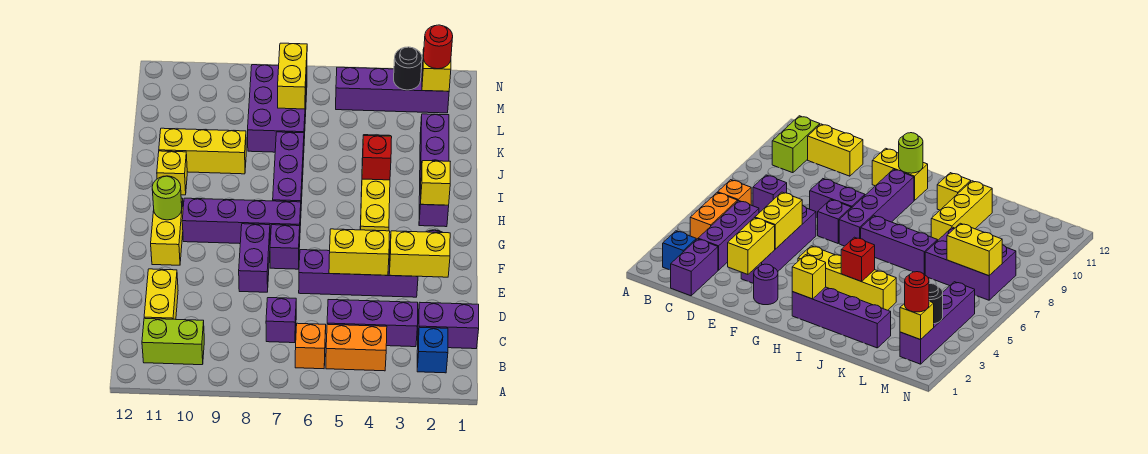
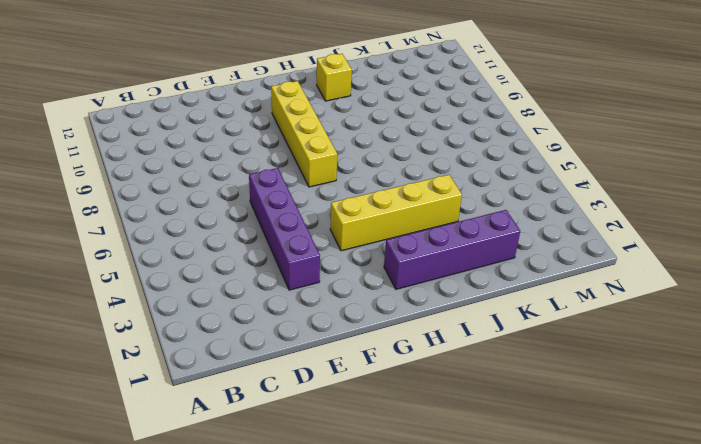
yellow 1x4 brick [271,81,337,187] -> purple 1x4 brick [182,198,301,244]
none -> blue 1x1 brick [417,327,448,373]
none -> orange 1x2 brick [326,324,387,371]
none -> orange 1x1 brick [295,323,326,369]
none -> lime 1x2 brick [142,318,204,365]

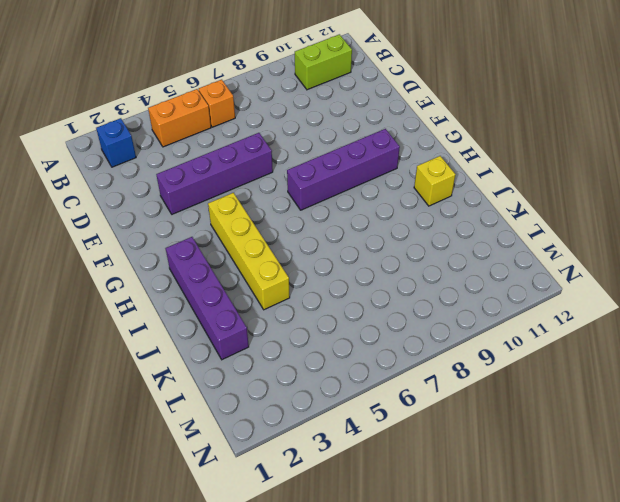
none -> purple 1x2 brick [418,303,479,349]
none -> purple 1x3 brick [327,300,418,347]
none -> purple 1x1 brick [266,298,296,343]
none -> yellow 1x2 brick [144,269,178,319]

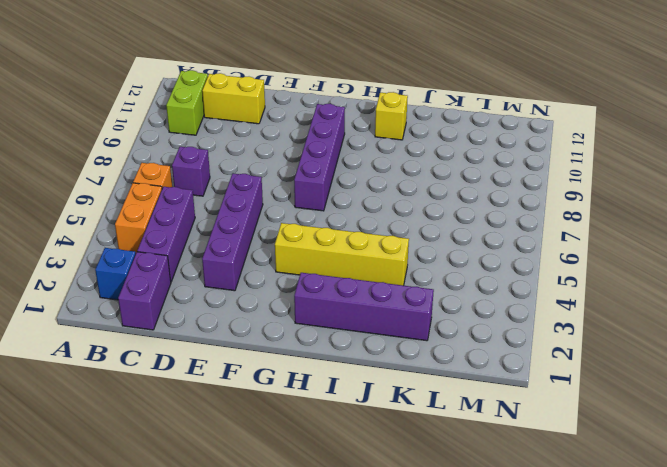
none -> purple 1x2 brick [239,224,270,292]
none -> purple 1x1 round brick [754,264,778,305]
none -> purple 1x1 brick [270,225,300,269]
none -> yellow 1x2 brick [151,198,183,265]

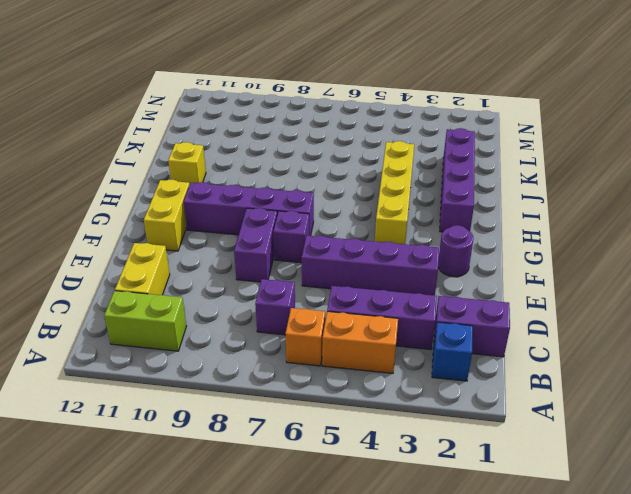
none -> purple 1x3 brick [273,132,304,204]
none -> yellow 1x3 brick [159,128,246,174]
none -> purple 2x3 brick [248,65,307,152]
none -> purple 1x4 brick [336,67,449,113]

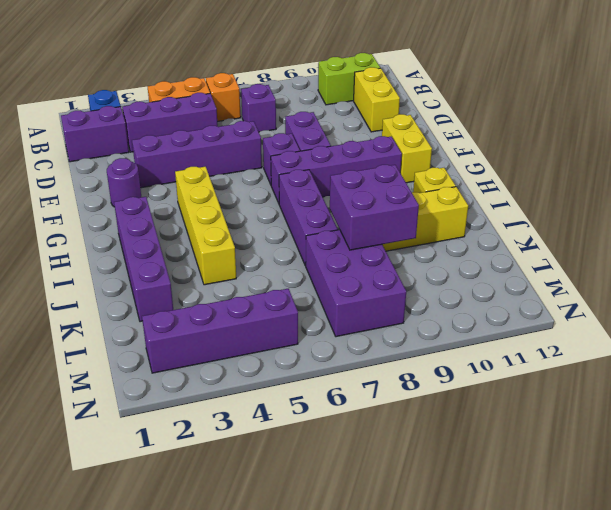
purple 2x2 brick [330,165,419,250] -> none
none -> yellow 1x2 brick [389,231,450,277]
none -> yellow 1x2 brick [329,229,390,275]
none -> lime 1x1 round brick [152,176,182,220]
none -> yellow 1x1 brick [421,161,450,205]

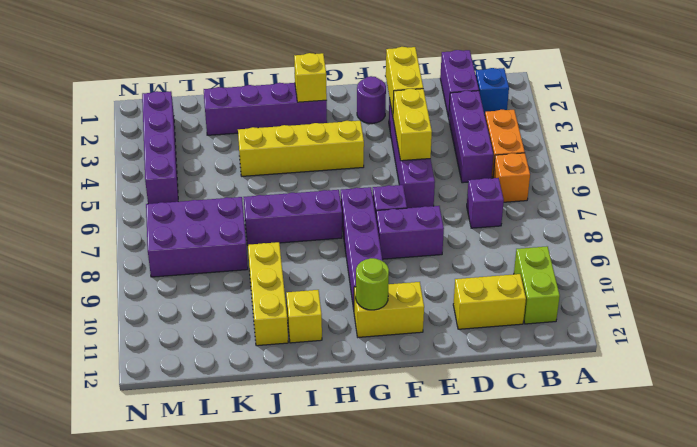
none -> red 1x1 brick [362,136,392,180]
none -> yellow 1x2 brick [278,43,307,109]
none -> yellow 1x1 brick [422,49,451,91]
none -> black 1x1 round brick [394,47,422,90]

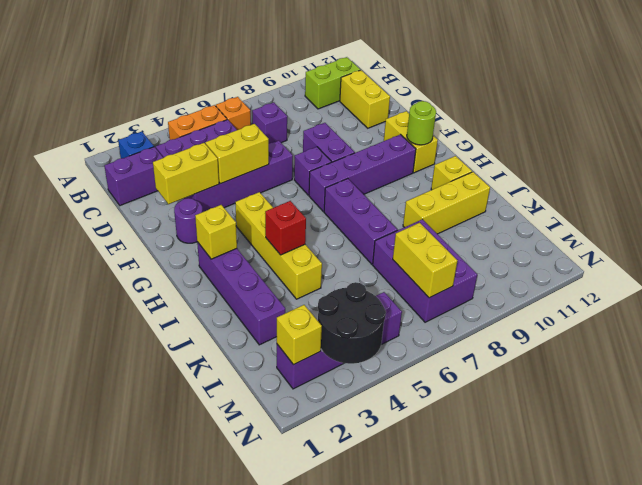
black 2x2 round brick [318,282,386,364] -> black 1x1 round brick [394,47,422,90]
none -> red 1x1 round brick [423,25,453,69]

